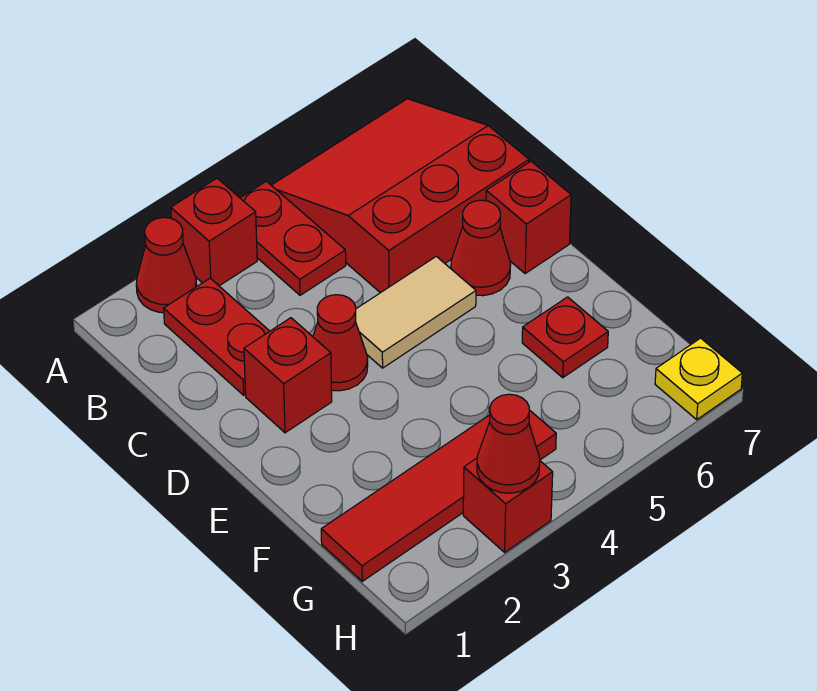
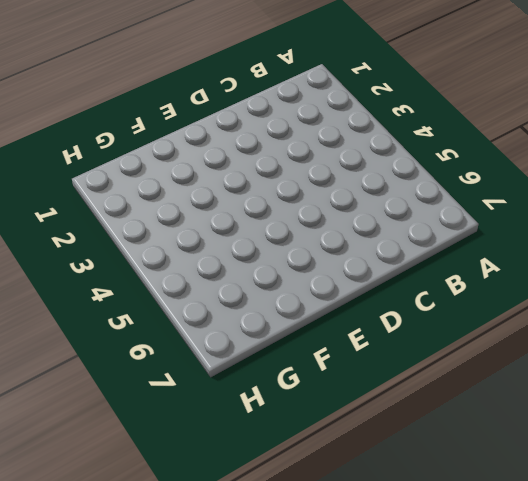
none -> red 1x1 cone [136,217,197,313]
none -> red 1x1 brick [171,178,257,286]
none -> red 1x2 plate [241,181,346,295]

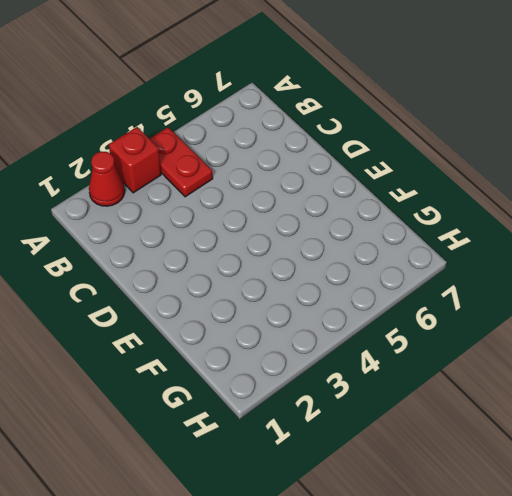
none -> red 3x3 slope [271,99,529,293]
none -> red 1x2 plate [164,278,269,395]
none -> red 1x1 brick [244,318,332,433]

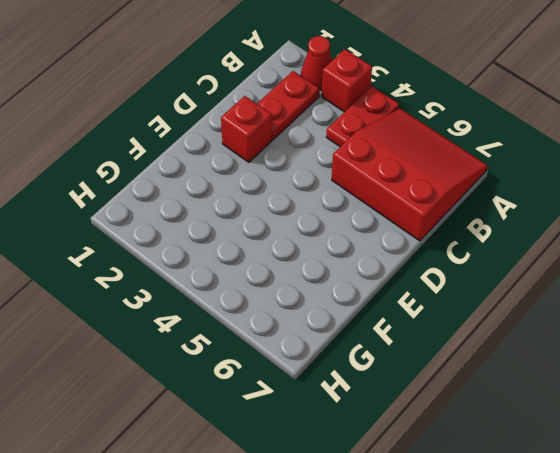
none -> red 1x1 cone [313,295,368,391]
none -> tan 1x2 tile [356,256,476,368]
none -> red 1x1 cone [451,200,511,296]

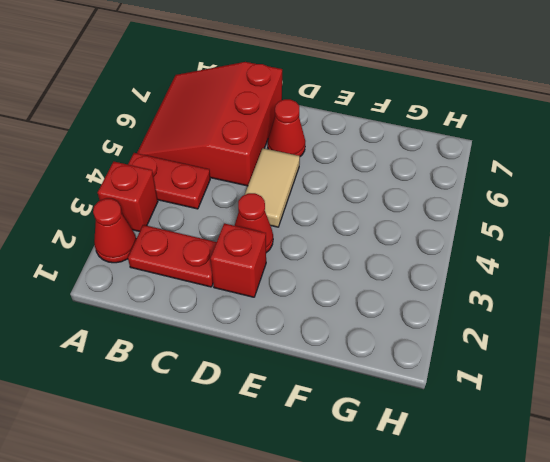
none -> red 1x1 brick [486,161,571,274]
none -> red 1x1 plate [522,297,608,378]
none -> red 1x4 tile [321,410,556,581]

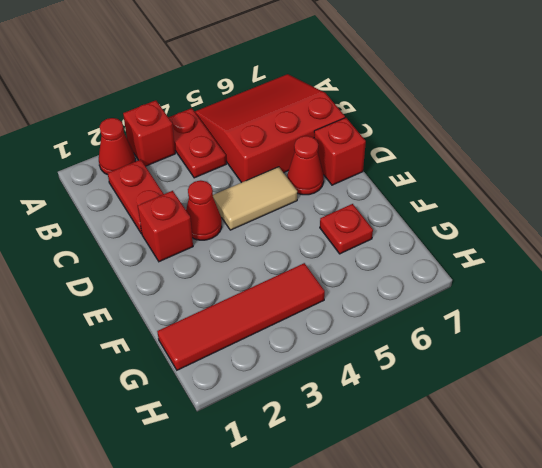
none -> red 1x1 brick [463,458,553,552]
none -> yellow 1x1 plate [655,338,742,419]
none -> red 1x1 cone [477,394,540,493]

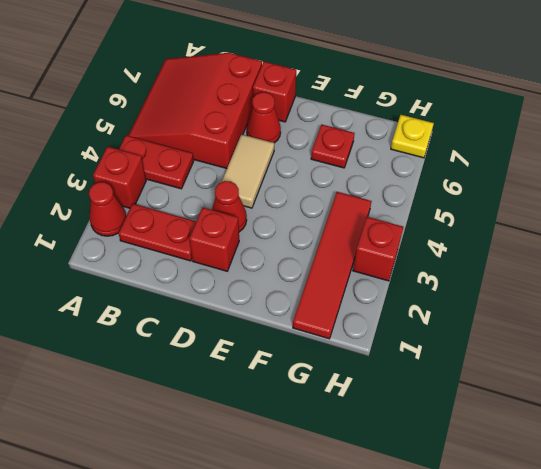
none -> red 1x1 cone [477,394,540,493]

